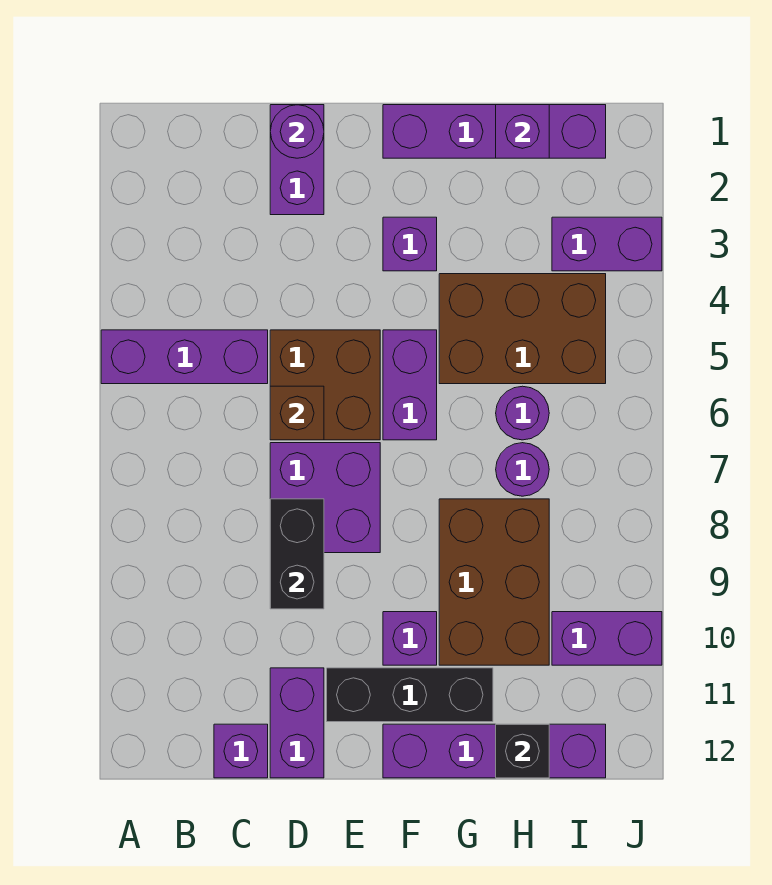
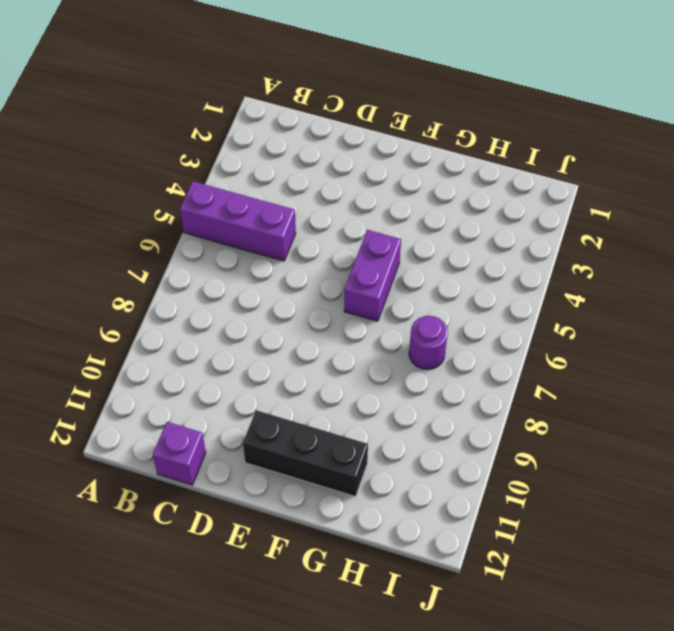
none -> purple 1x2 brick [270,105,324,215]
none -> brown 2x2 brick [270,330,380,440]
none -> purple 2x2 brick [270,443,380,553]

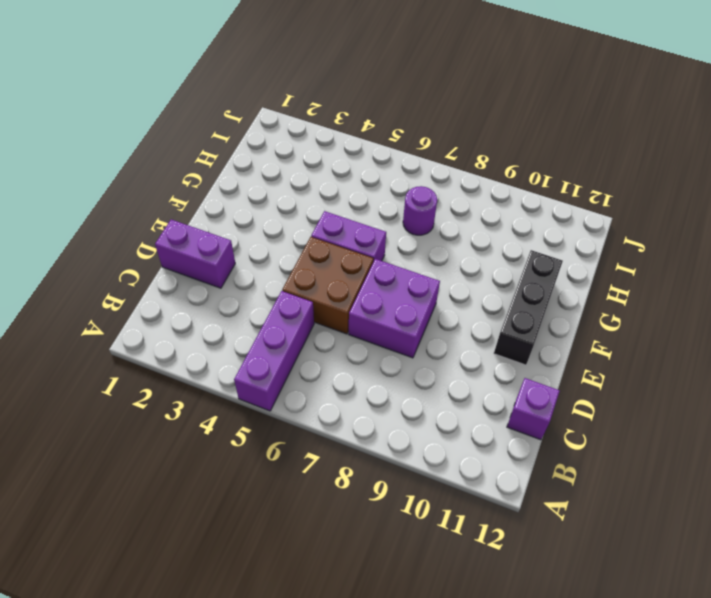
none -> purple 1x2 brick [270,668,324,778]
none -> purple 1x4 brick [383,105,606,158]
none -> purple 1x1 brick [383,217,437,271]

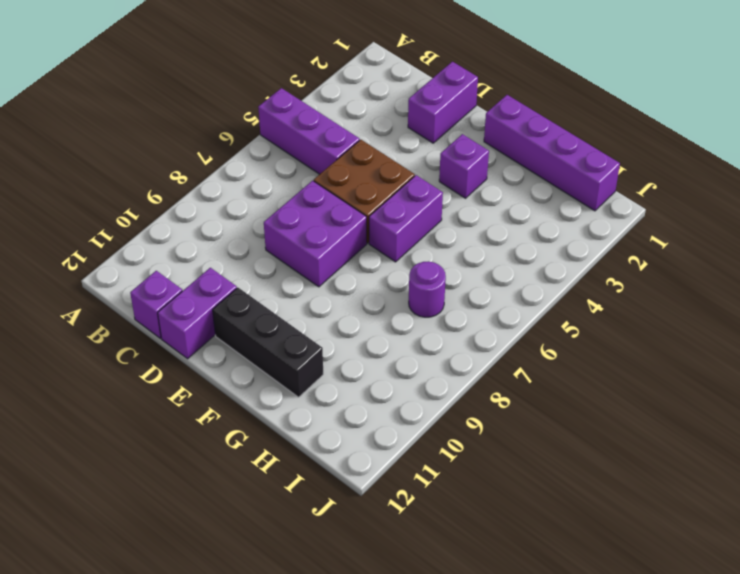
none -> purple 1x1 brick [383,612,437,665]
none -> purple 1x4 brick [383,724,606,778]
none -> brown 2x3 brick [439,274,606,384]

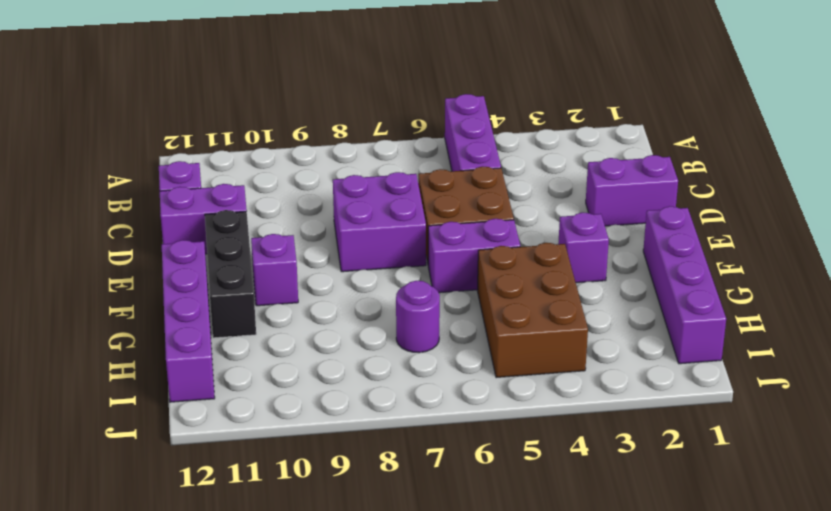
none -> brown 2x3 brick [439,499,549,665]
none -> purple 1x1 round brick [496,386,549,440]
none -> purple 1x2 brick [552,217,662,271]

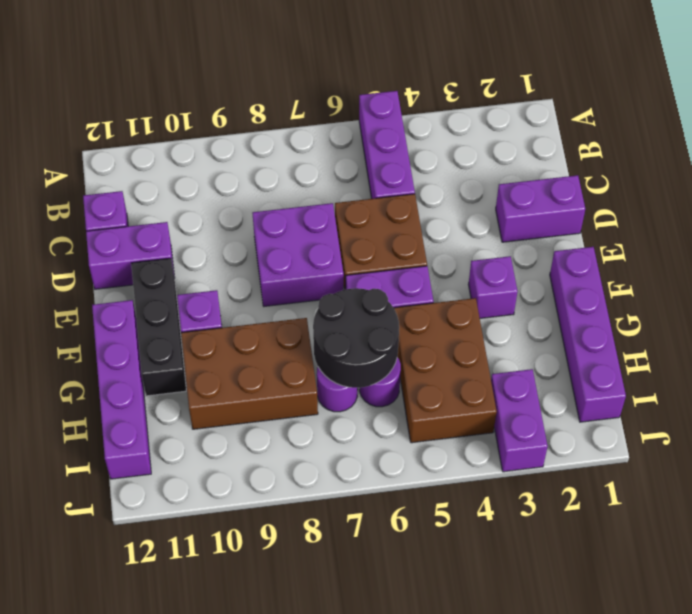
black 2x2 round brick [313,288,399,388] -> none
none -> purple 1x2 brick [552,612,662,665]
none -> purple 1x1 round brick [270,105,324,158]
none -> brown 1x1 brick [270,386,324,440]

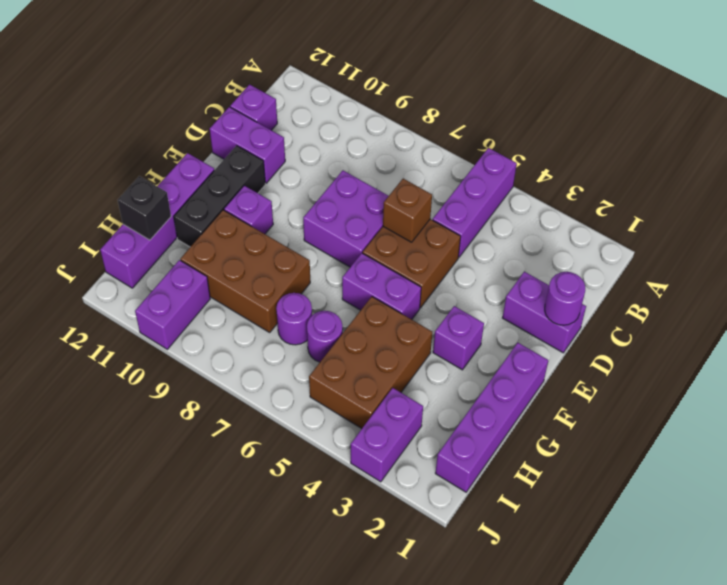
none -> black 1x2 brick [270,499,324,609]
none -> purple 1x1 brick [496,105,549,158]

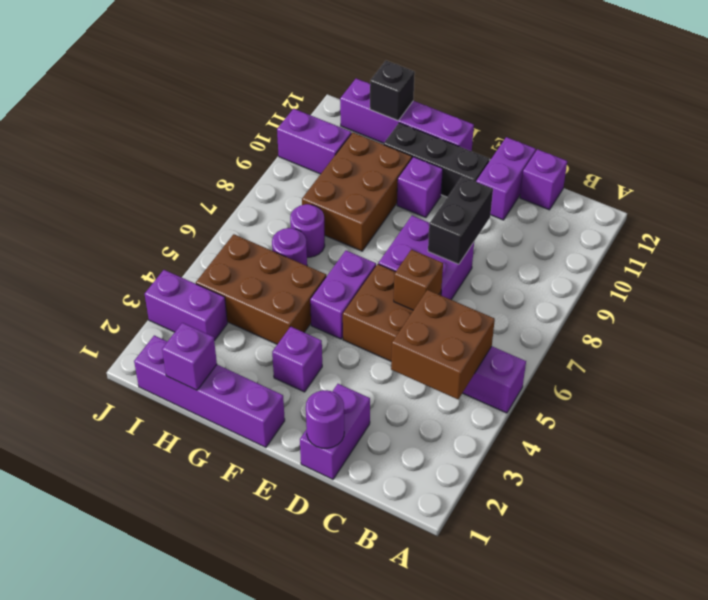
brown 2x2 brick [391,290,495,399] -> none

